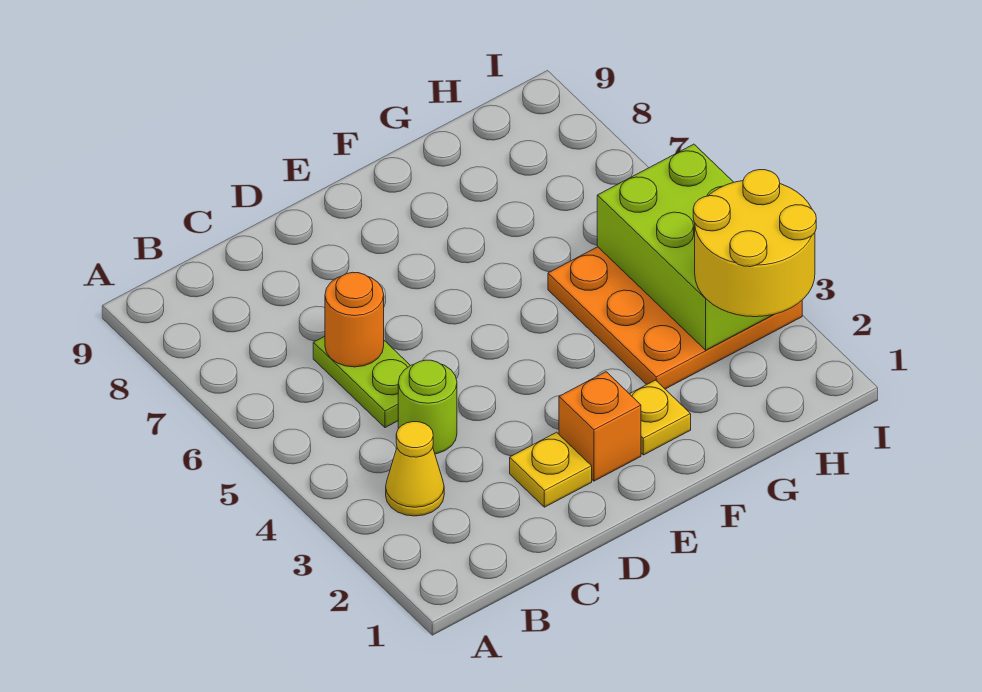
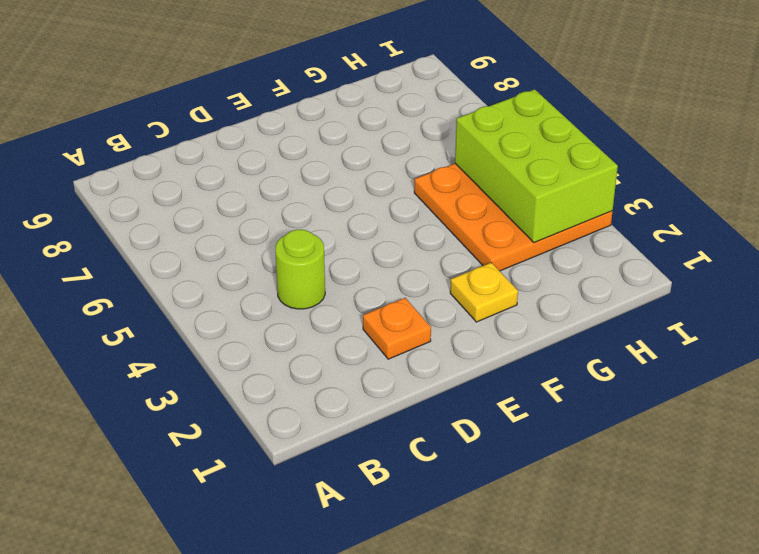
orange 1x1 plate [363,298,431,359] -> yellow 1x1 plate [510,432,592,507]
none -> yellow 1x1 cone [386,422,444,516]
none -> lime 1x2 plate [313,336,410,428]

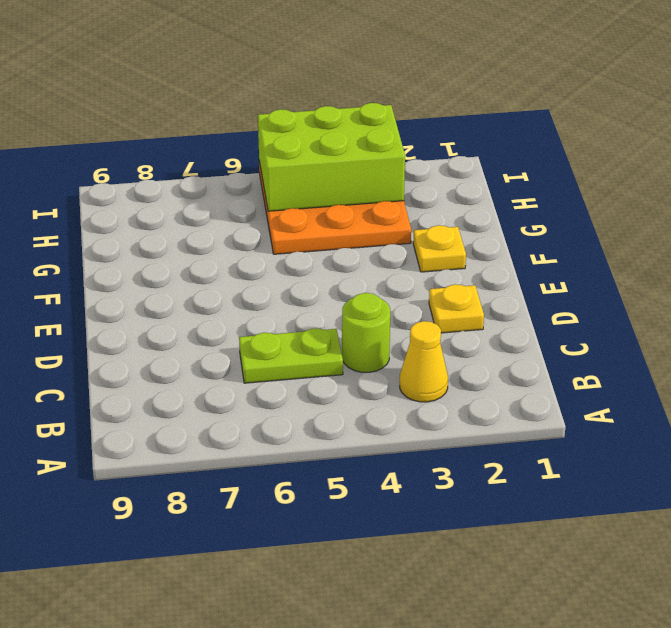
none -> orange 1x1 brick [559,372,641,481]
none -> orange 1x1 round brick [325,272,384,367]

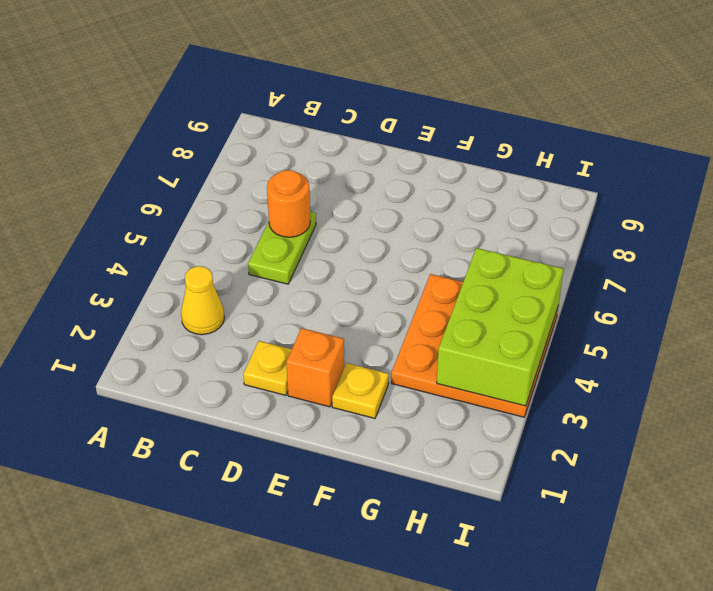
none -> lime 1x1 round brick [398,360,457,454]
none -> yellow 2x2 round brick [693,170,816,317]

